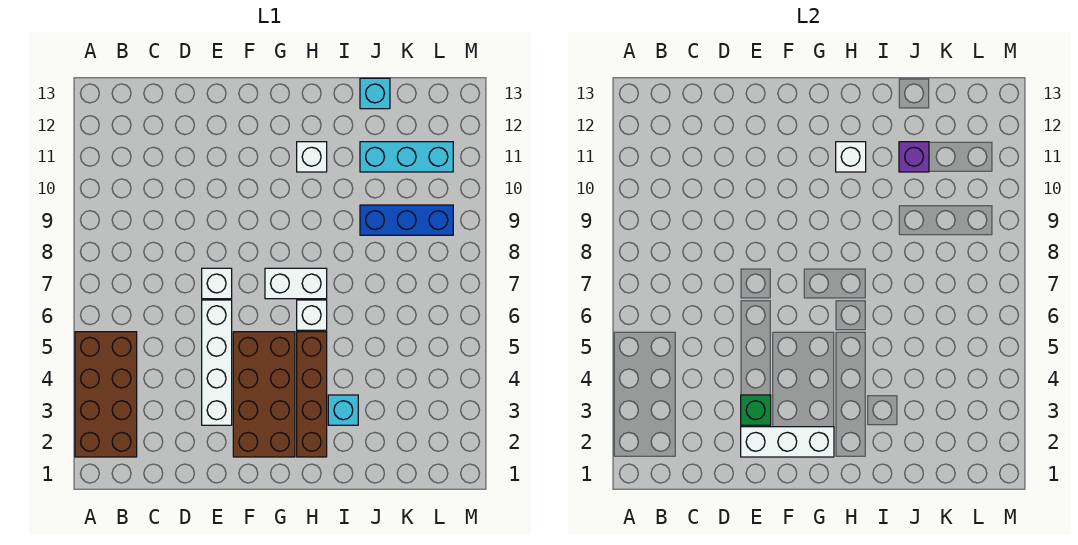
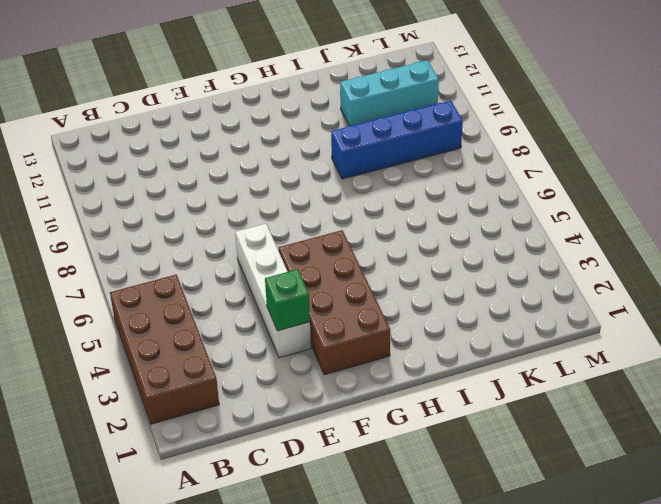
blue 1x4 brick [331,101,463,179] -> blue 1x3 brick [360,205,453,235]
none -> white 1x1 brick [202,268,232,299]
none -> white 1x2 brick [265,268,327,299]
none -> brown 1x4 brick [297,332,327,457]

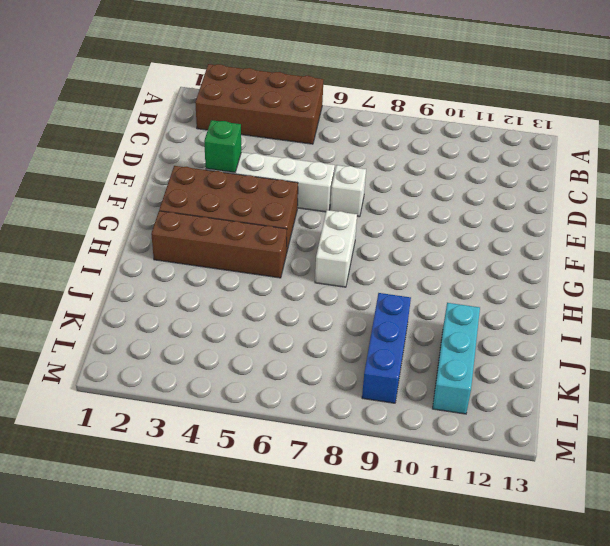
none -> white 1x1 brick [297,300,327,330]
none -> white 1x1 brick [297,142,327,172]
none -> cyan 1x1 brick [328,395,358,425]

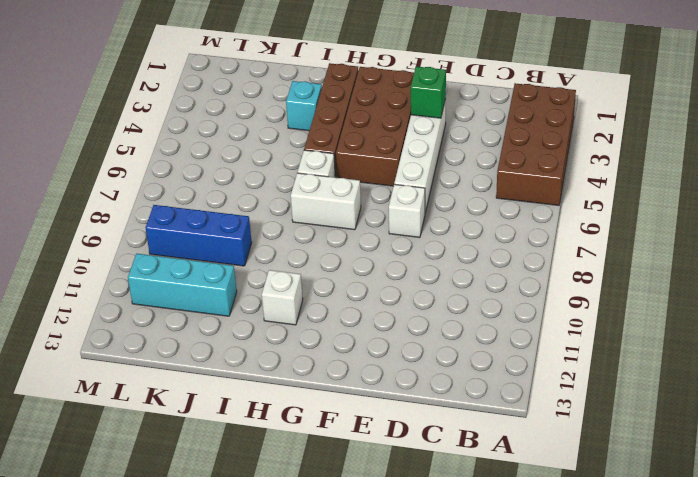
none -> cyan 1x1 brick [360,78,390,109]
none -> white 1x3 brick [741,427,834,457]
none -> white 1x1 brick [836,142,866,172]

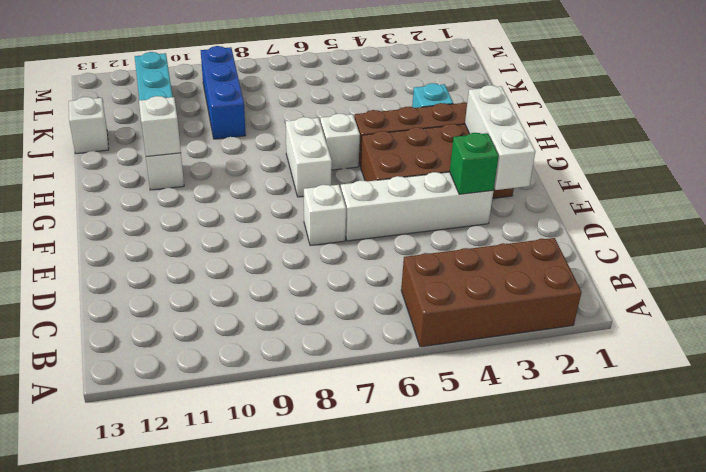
white 1x1 brick [69,97,109,154] -> cyan 1x1 brick [360,78,390,109]
none -> purple 1x1 brick [899,142,929,172]

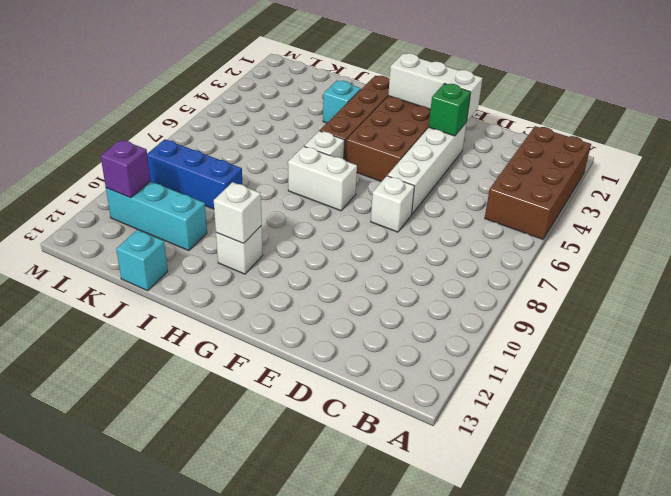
purple 1x1 brick [101,140,150,198] -> purple 1x1 brick moved to [899,142,929,172]

